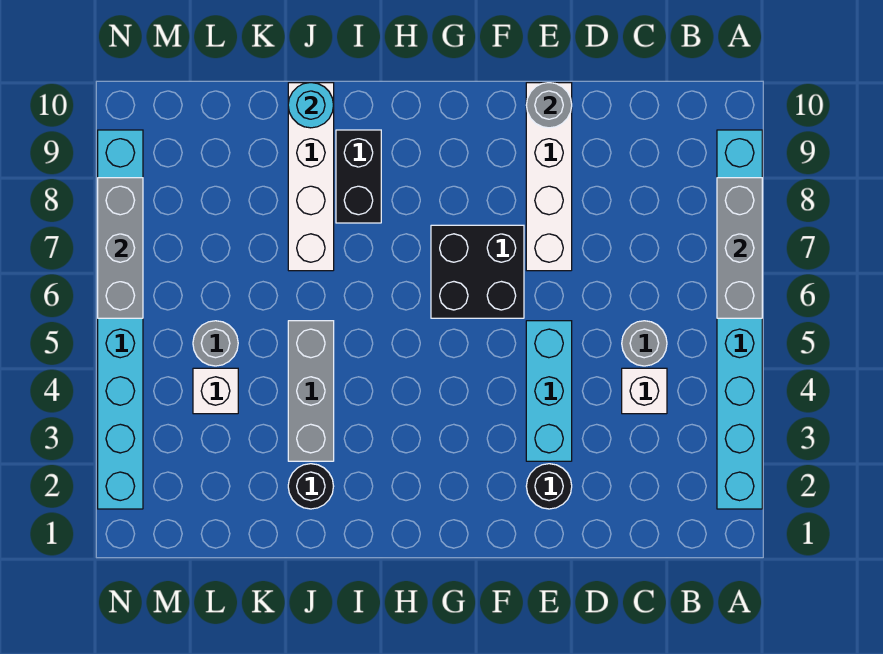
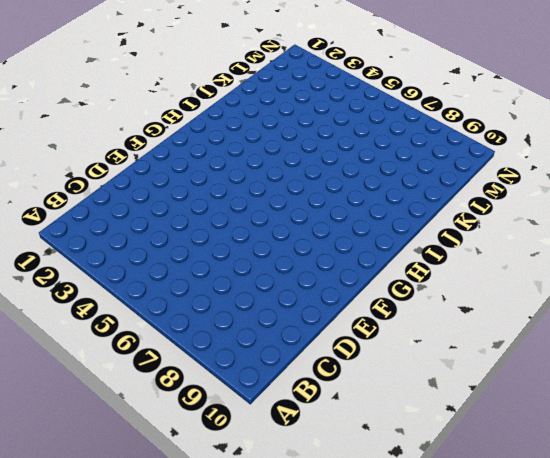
none -> cyan 1x8 brick [717,130,762,509]
none -> white 1x1 brick [622,368,667,414]
none -> grey 1x1 round brick [622,321,667,366]

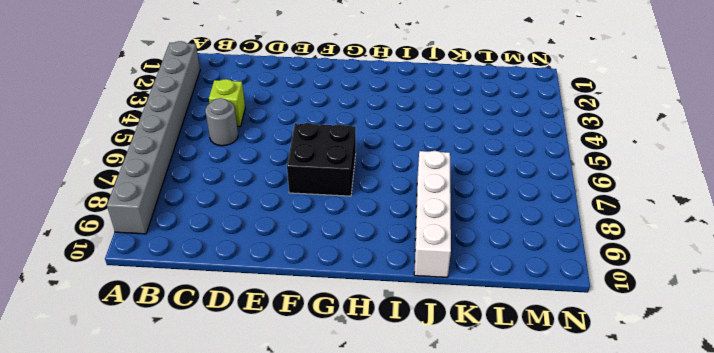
grey 1x8 brick [107,41,200,234] -> cyan 1x8 brick [717,130,762,509]
lime 1x1 brick [209,79,245,126] -> white 1x1 brick [622,368,667,414]
none -> black 1x1 round brick [526,464,572,509]
none -> cyan 1x3 brick [526,321,572,461]
none -> white 1x4 brick [526,83,572,271]

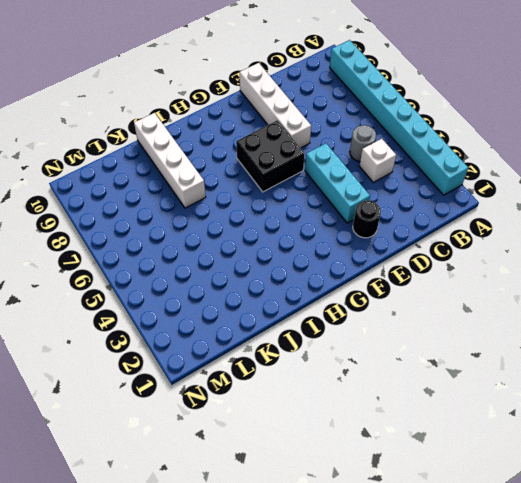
none -> black 1x2 brick [336,130,381,223]
none -> black 1x1 round brick [288,464,334,509]
none -> grey 1x3 brick [288,321,334,461]

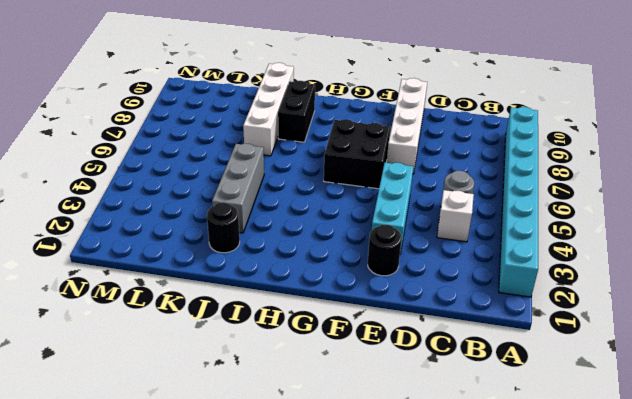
none -> white 1x1 brick [193,368,238,414]
none -> grey 1x1 round brick [193,321,238,366]
none -> cyan 1x8 brick [98,130,143,509]

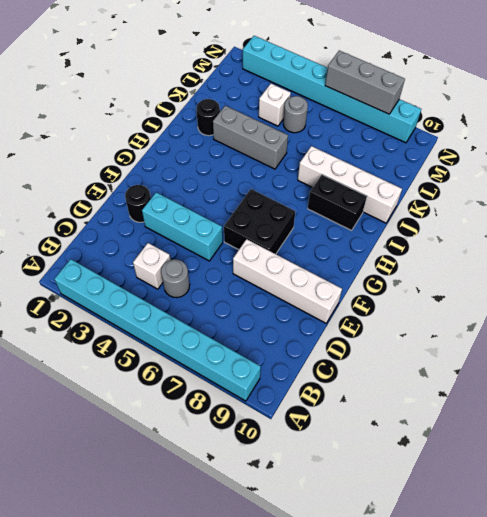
none -> grey 1x3 brick [717,178,762,318]
none -> grey 1x1 round brick [526,83,572,128]
none -> cyan 1x1 round brick [288,83,334,128]

